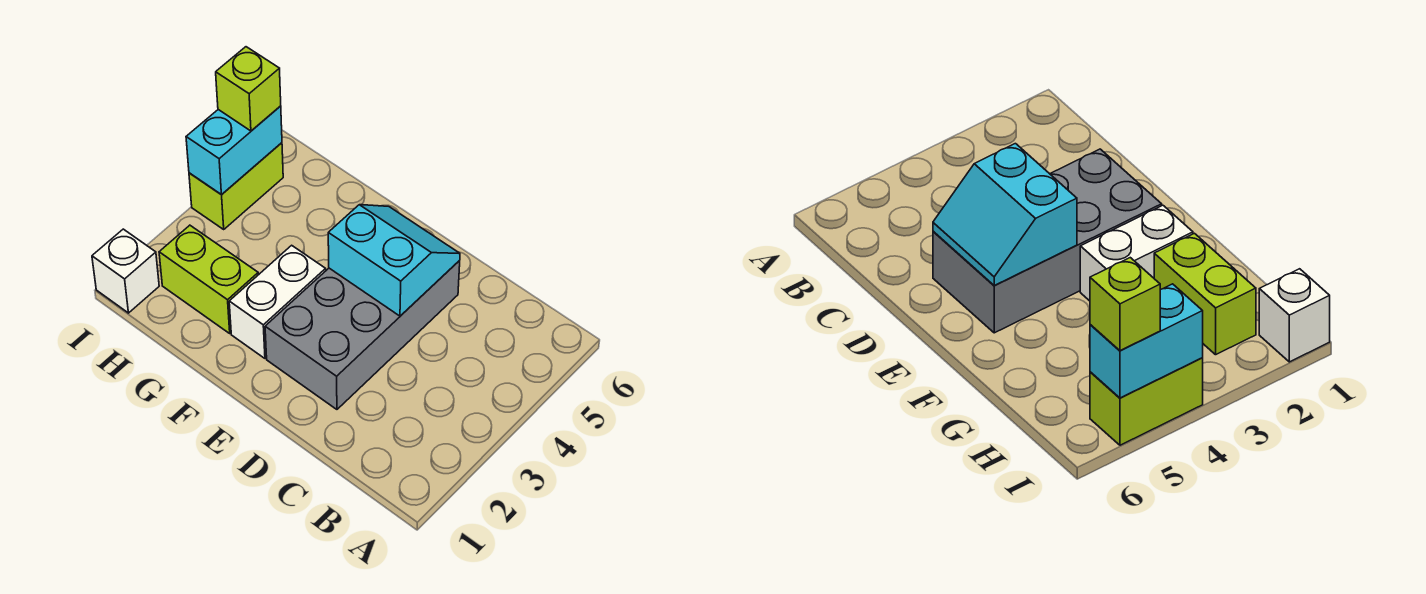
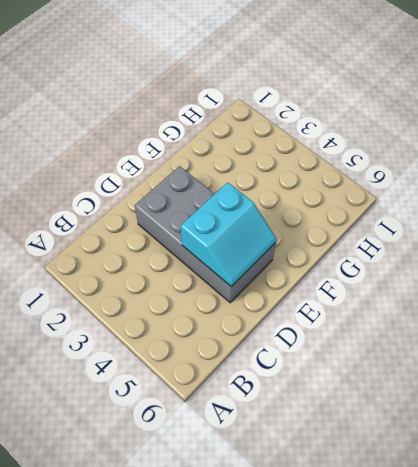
none -> white 1x2 brick [229,245,326,358]
none -> lime 1x2 brick [159,225,258,333]

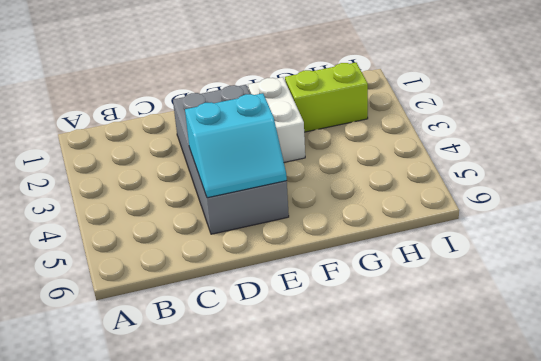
none -> white 1x1 brick [92,229,159,313]
none -> lime 1x2 brick [189,143,283,229]

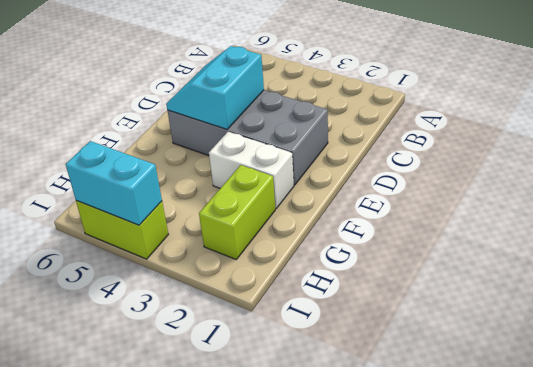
none -> white 1x1 brick [92,229,159,313]
none -> lime 1x1 brick [216,47,281,131]

